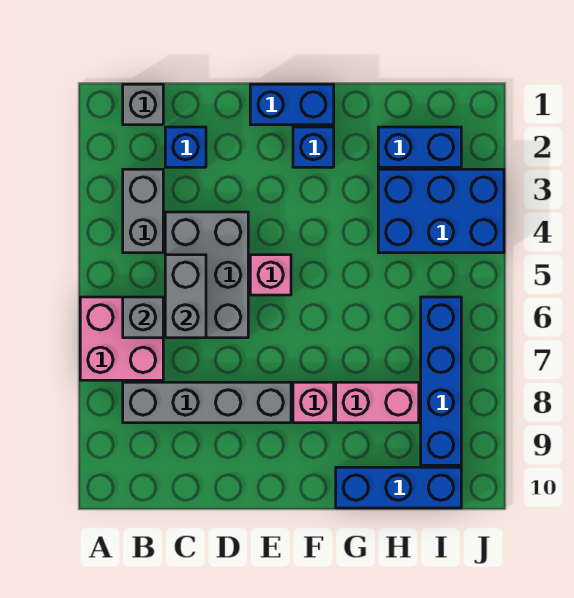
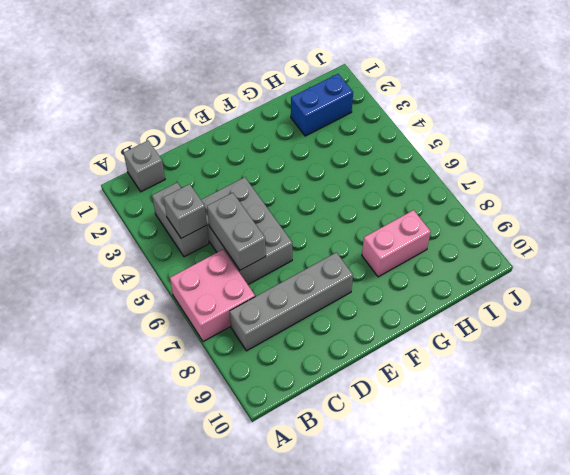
grey 1x1 brick [164,184,207,238] -> grey 1x1 brick moved to [123,297,163,338]
none -> blue 1x1 brick [165,127,206,167]
none -> blue 1x2 brick [250,84,334,125]
none -> pink 1x1 brick [250,255,291,295]

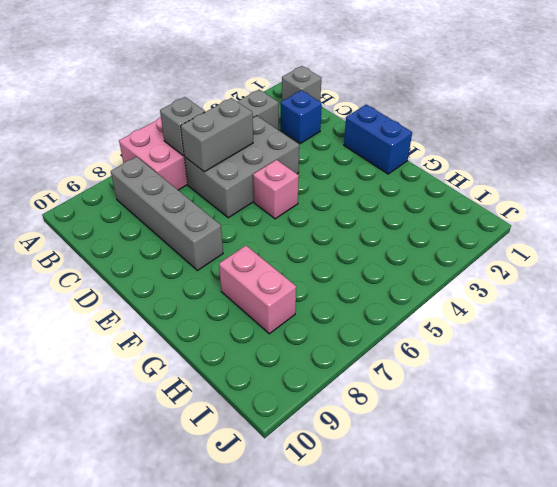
none -> blue 1x1 brick [293,127,334,167]
none -> pink 1x1 brick [293,382,334,423]
none -> blue 1x3 brick [336,467,461,508]

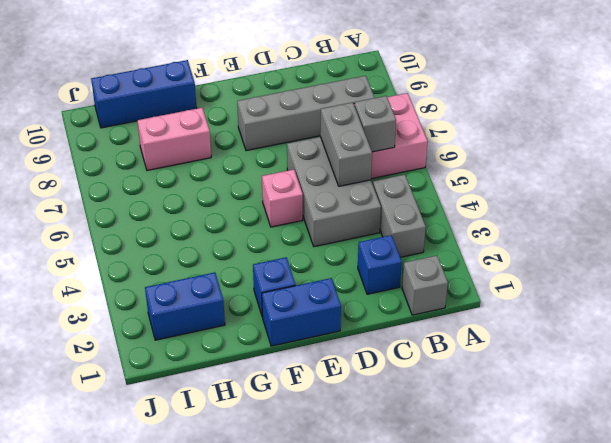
none -> pink 1x1 brick [293,382,334,423]
none -> blue 2x3 brick [378,169,504,253]
none -> blue 1x4 brick [421,297,461,465]

